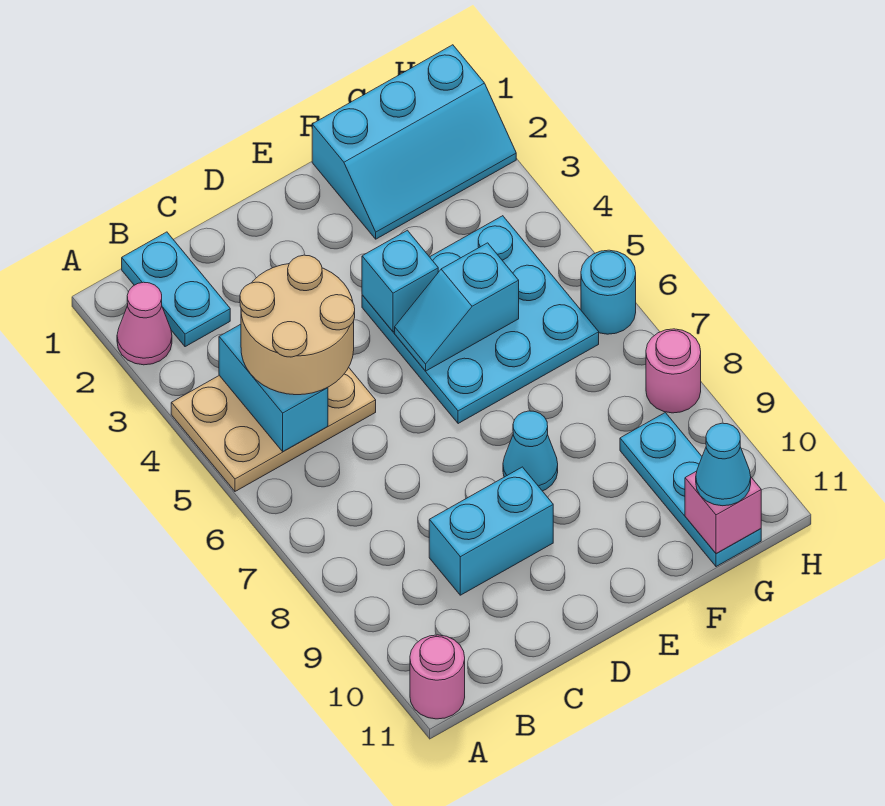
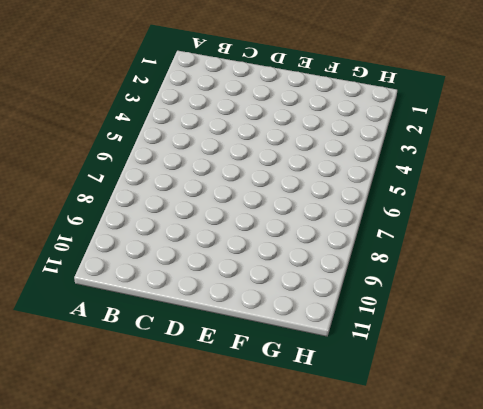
none -> pink 1x1 cone [117,282,172,365]
none -> tan 2x3 plate [171,367,376,491]
none -> pink 1x1 round brick [410,635,465,719]

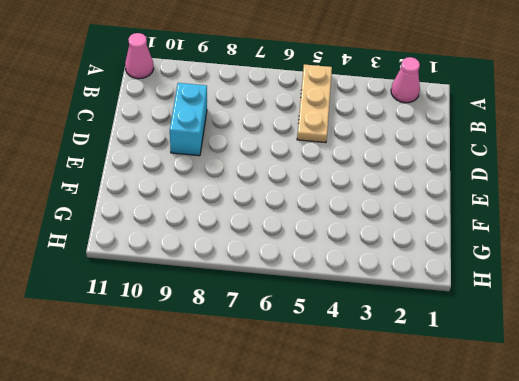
tan 1x3 plate [297,64,332,143] -> tan 2x3 plate [171,367,376,491]
pink 1x1 cone [125,33,154,79] -> pink 1x1 round brick [410,635,465,719]
none -> cyan 1x2 plate [122,232,230,347]
none -> cyan 3x3 plate [362,216,599,424]
none -> cyan 1x1 cone [503,411,558,491]

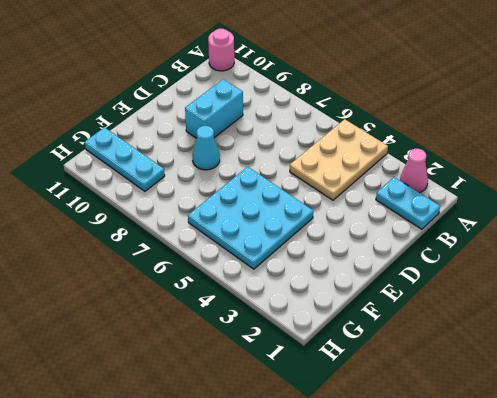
none -> cyan 2x3 slope [312,45,516,239]
none -> cyan 1x1 round brick [581,250,636,334]
none -> pink 1x1 round brick [646,329,701,413]

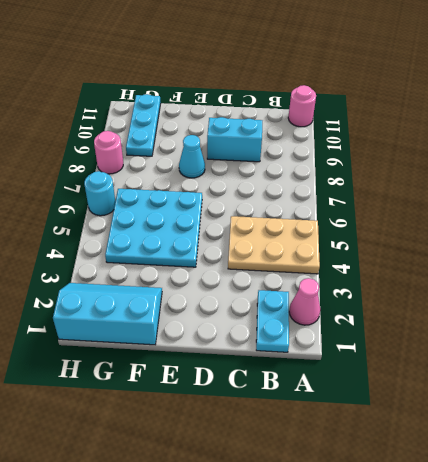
none -> cyan 1x2 brick [219,324,328,452]
none -> cyan 1x1 brick [362,230,438,332]
none -> cyan 1x2 slope [395,243,519,371]

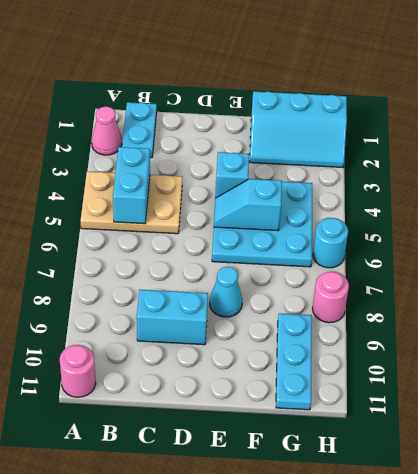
none -> pink 1x1 brick [685,471,761,553]
none -> tan 2x2 round brick [240,255,355,395]
none -> cyan 1x1 cone [696,423,751,506]

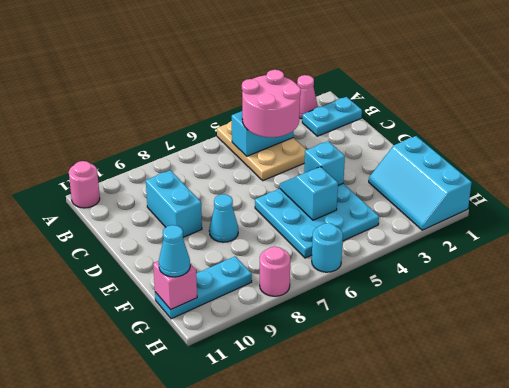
pink 2x2 round brick [242,70,301,137] -> tan 2x2 round brick [240,255,355,395]

